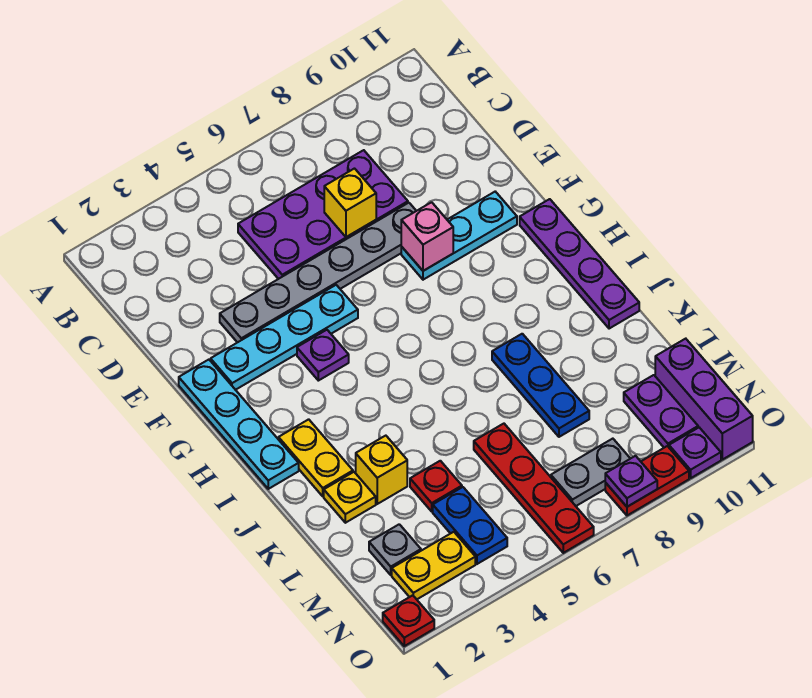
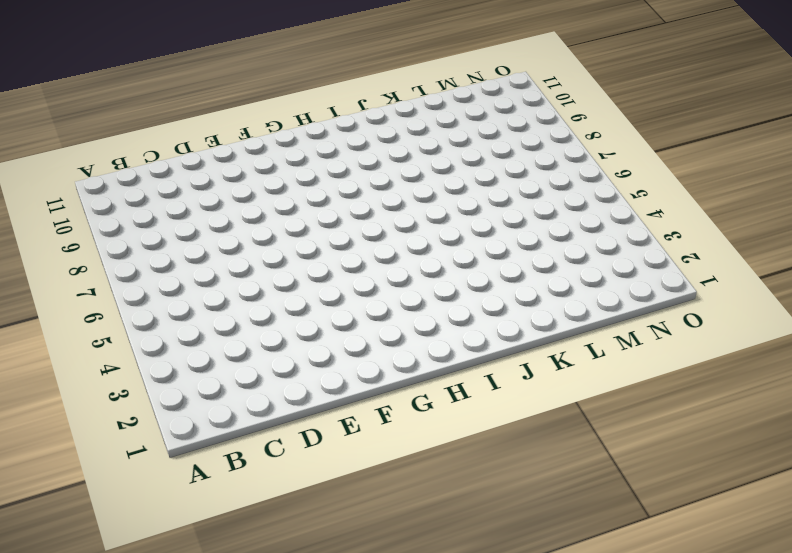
none -> purple 2x4 plate [238,150,408,279]
none -> grey 1x6 plate [220,203,416,343]
none -> cyan 1x4 plate [179,360,299,489]

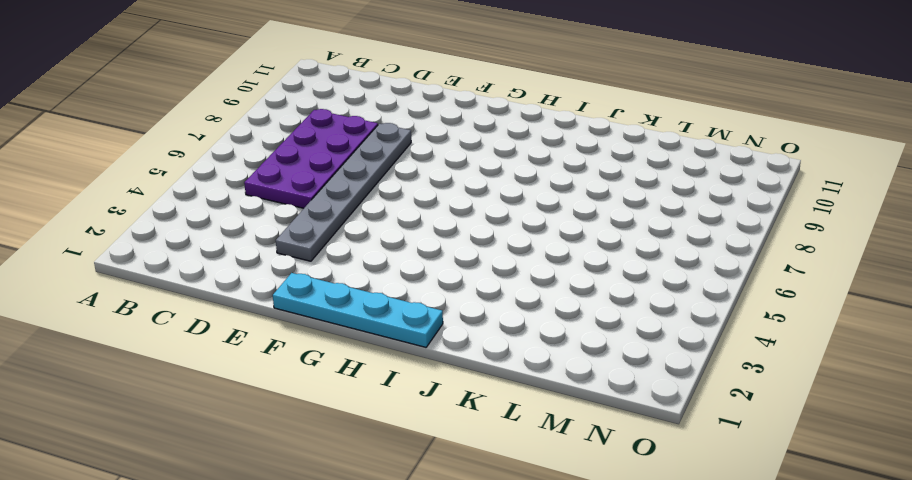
none -> cyan 1x4 plate [211,285,358,390]
none -> cyan 1x3 plate [401,192,517,280]
none -> purple 1x1 plate [297,330,349,381]

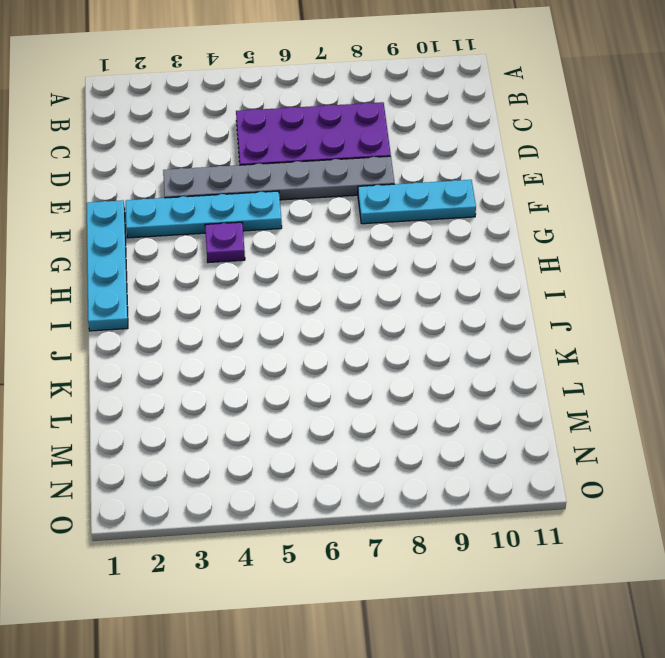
none -> purple 1x4 plate [520,199,639,329]
none -> yellow 1x2 plate [279,419,353,496]
none -> blue 1x3 plate [492,334,589,437]

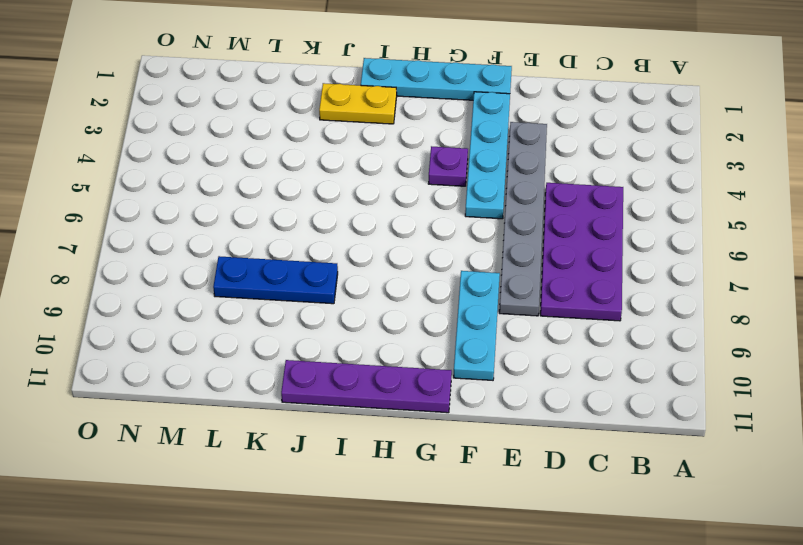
none -> yellow 1x1 plate [324,472,376,523]
none -> yellow 1x1 brick [356,436,407,504]
none -> red 1x1 plate [410,461,462,511]

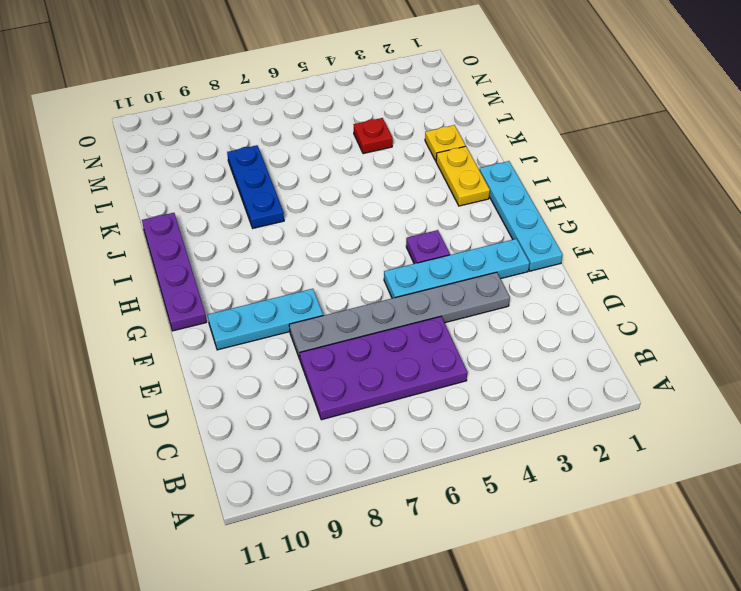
none -> yellow 1x1 brick [356,436,407,504]
none -> red 1x4 plate [474,424,594,553]
none -> grey 1x1 plate [369,524,421,575]

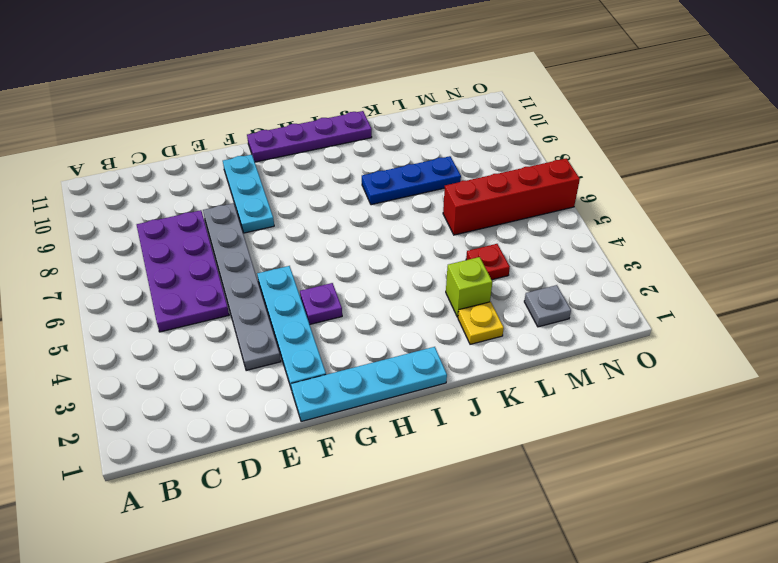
lime 1x1 brick [446,257,492,317] -> yellow 1x1 brick [356,436,407,504]
red 1x4 brick [443,158,580,235] -> red 1x4 plate [474,424,594,553]
none -> yellow 1x2 plate [279,419,353,496]
none -> blue 1x2 plate [433,487,507,564]
none -> purple 1x2 plate [624,375,698,448]

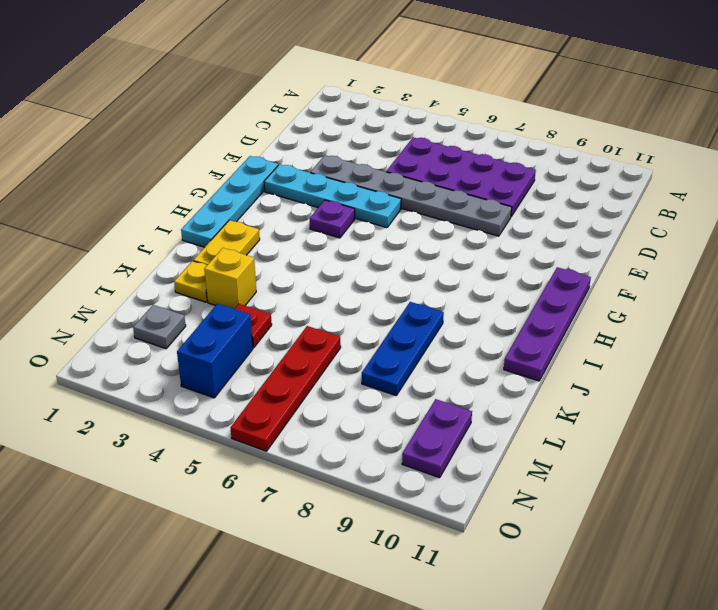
blue 1x2 brick [177,304,253,398] -> blue 1x2 plate [433,487,507,564]
none -> cyan 1x3 plate [401,192,517,280]
none -> purple 1x3 brick [655,339,753,460]
none -> yellow 1x2 plate [392,532,475,599]

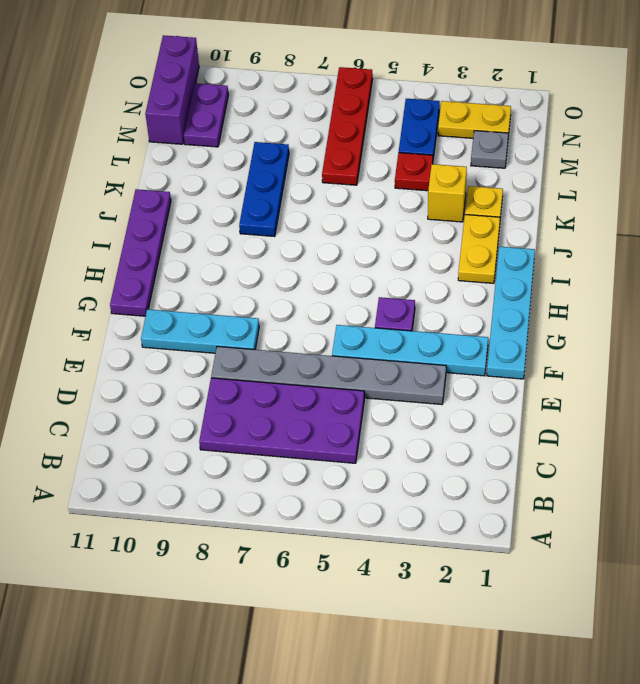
none -> grey 1x2 plate [551,439,630,506]
none -> red 1x1 plate [383,595,434,646]
none -> red 1x2 plate [605,446,689,515]

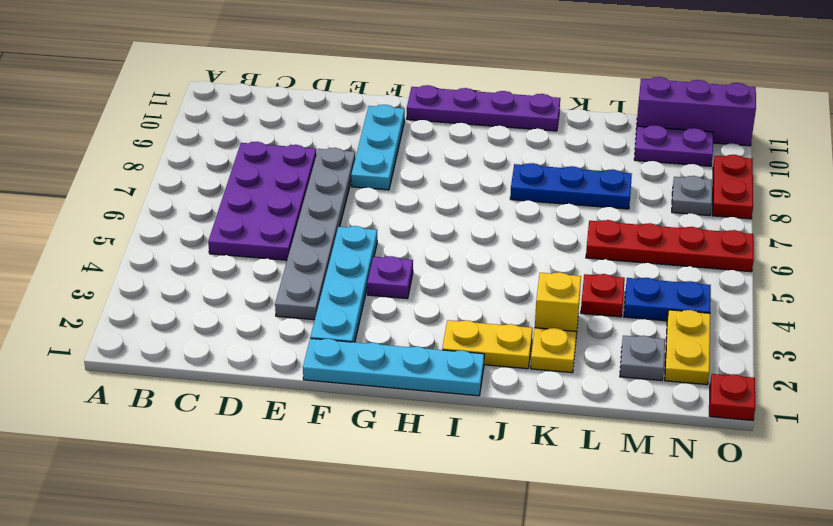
grey 1x1 plate [672,176,712,216] -> grey 1x2 plate [551,439,630,506]
none -> purple 1x1 plate [669,428,721,478]
none -> yellow 1x1 brick [324,169,376,237]
none -> pink 1x1 brick [401,202,453,271]

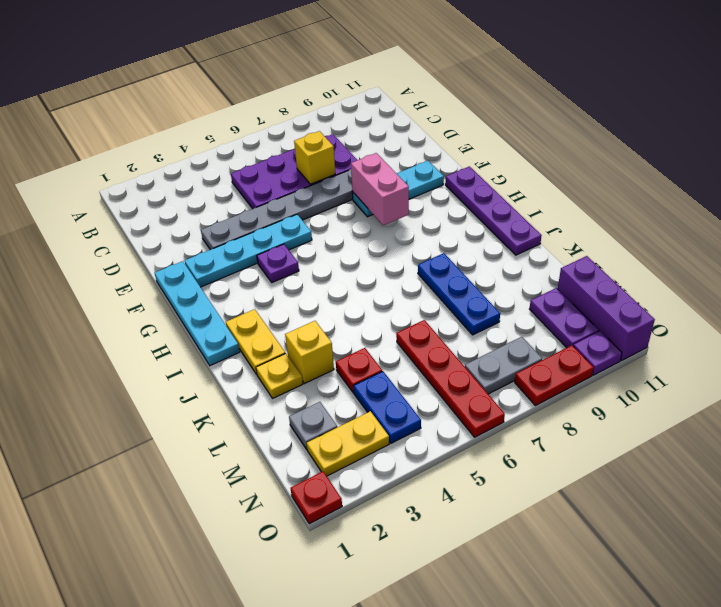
pink 1x2 brick [351,153,409,225] -> pink 1x1 brick [401,202,453,271]
none -> purple 1x1 plate [605,456,657,507]

